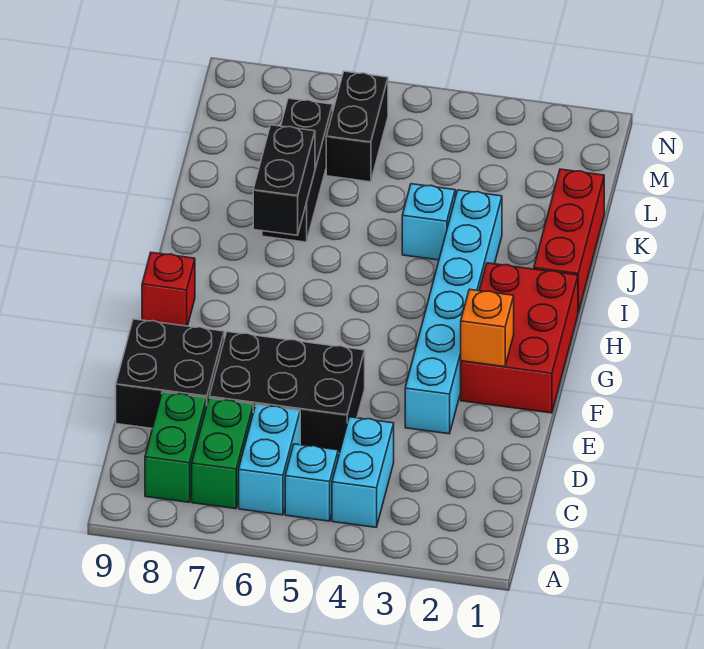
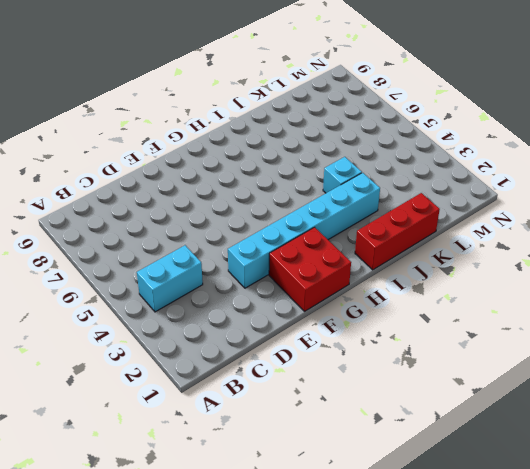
red 2x2 brick [269,227,351,312] -> red 2x3 brick [461,263,578,413]
none -> cyan 1x1 brick [285,444,338,521]
none -> cyan 1x2 brick [239,404,300,515]
none -> green 1x2 brick [192,398,253,509]

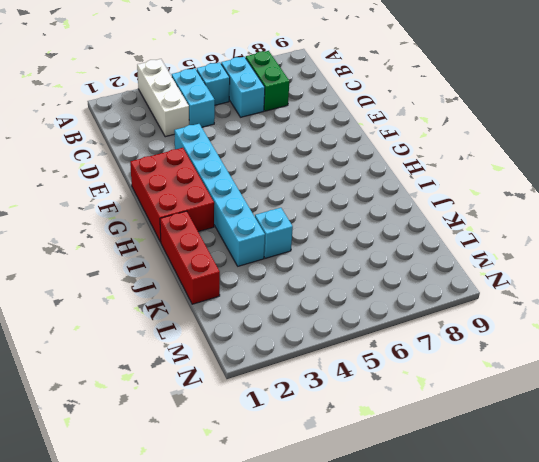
white 1x3 brick [137,59,189,137] -> none
none -> green 1x2 brick [145,392,207,502]
none -> black 2x3 brick [209,332,365,454]
none -> black 2x2 brick [116,319,224,428]

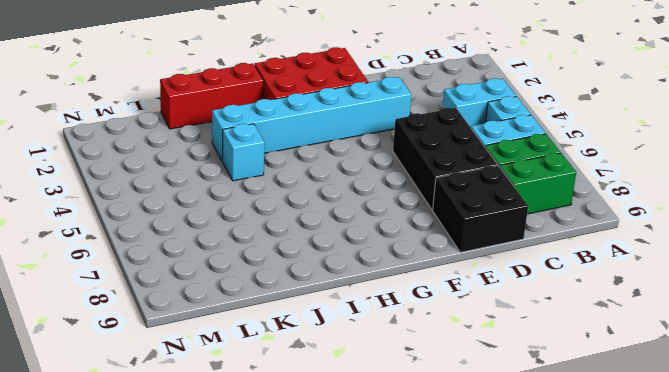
none -> red 1x1 brick [142,252,195,326]
none -> black 1x3 brick [262,98,333,242]
none -> black 1x2 brick [326,71,388,182]

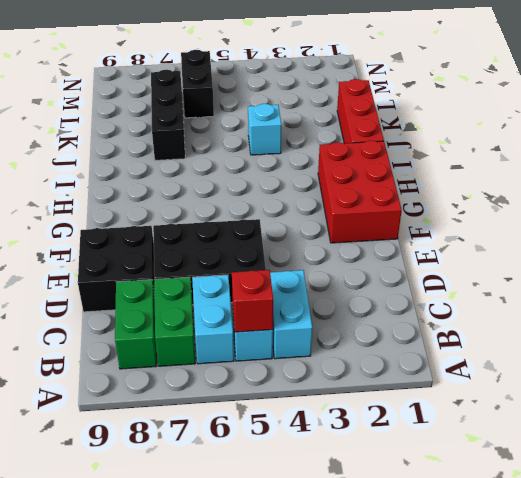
red 1x1 brick [232,270,273,332] -> red 1x1 brick moved to [142,252,195,326]
none -> cyan 1x6 brick [405,190,502,434]
none -> orange 1x1 brick [461,289,514,367]
none -> black 1x2 brick [253,125,315,235]

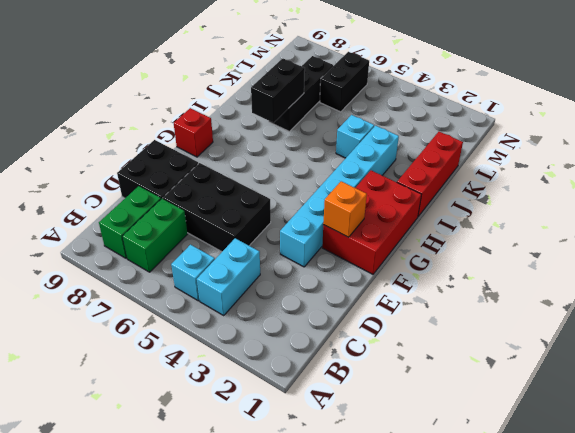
none -> cyan 1x2 brick [239,404,300,515]

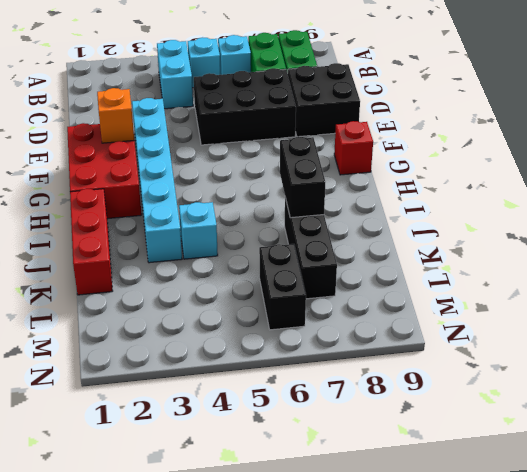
cyan 1x1 brick [218,35,251,75] -> cyan 1x2 brick [239,404,300,515]

